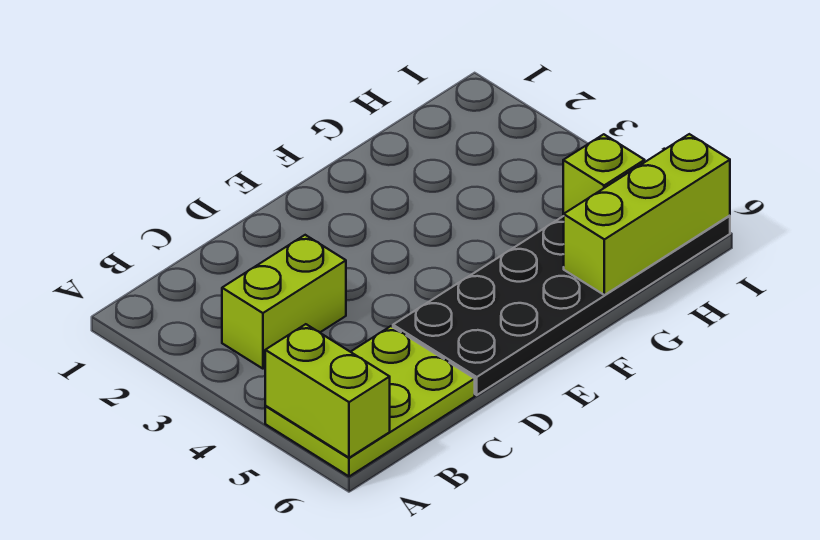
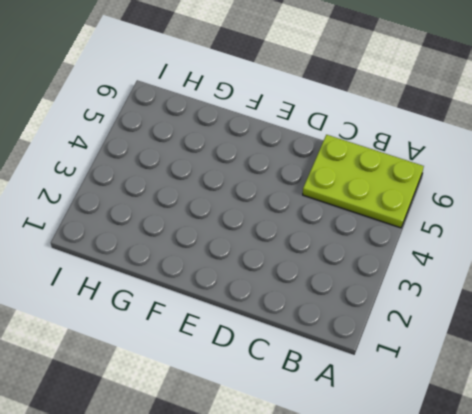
none -> lime 1x2 brick [222,235,346,369]
none -> black 2x6 plate [393,216,730,395]

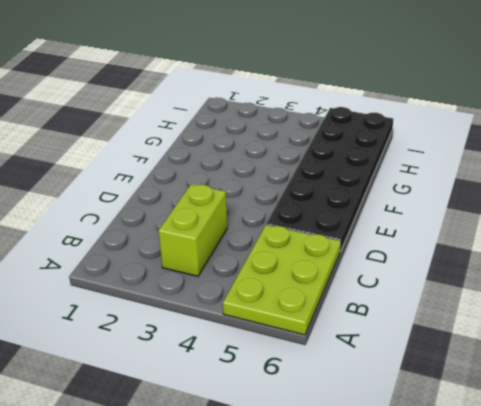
none -> lime 1x2 brick [265,324,390,458]
none -> lime 1x3 brick [564,134,730,295]

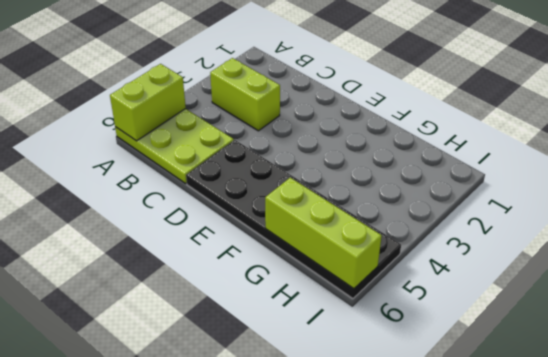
none -> lime 1x1 brick [563,134,645,215]

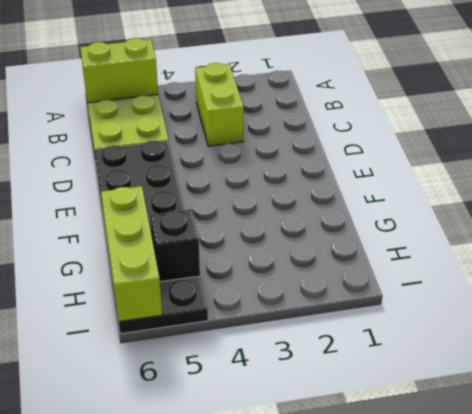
black 1x1 brick [150,210,200,282] -> lime 1x1 brick [563,134,645,215]

